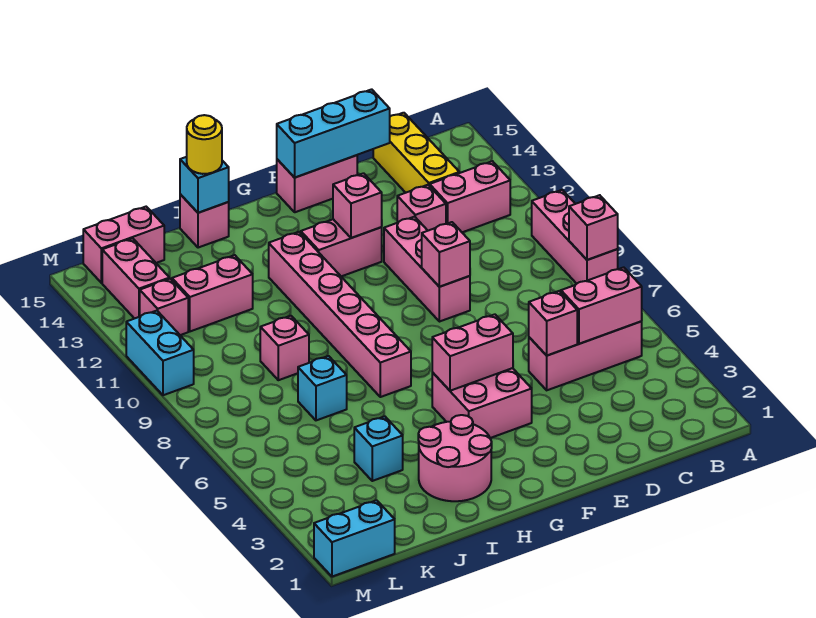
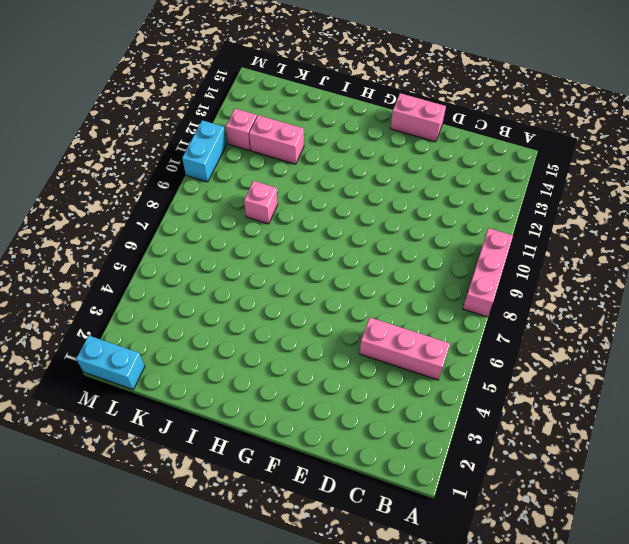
none -> pink 1x2 brick [430,161,510,232]
none -> yellow 1x3 brick [373,113,459,193]
none -> pink 1x1 brick [397,185,446,231]
none -> pink 1x3 brick [384,217,470,322]

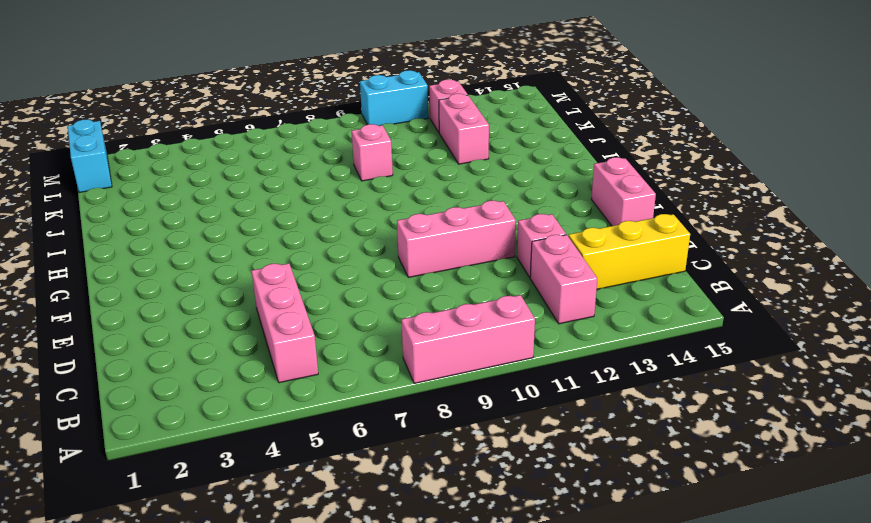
none -> pink 2x2 brick [432,368,532,438]
none -> pink 1x2 brick [301,219,382,276]
none -> pink 2x2 round brick [418,415,492,501]
none -> pink 1x6 brick [269,232,411,397]

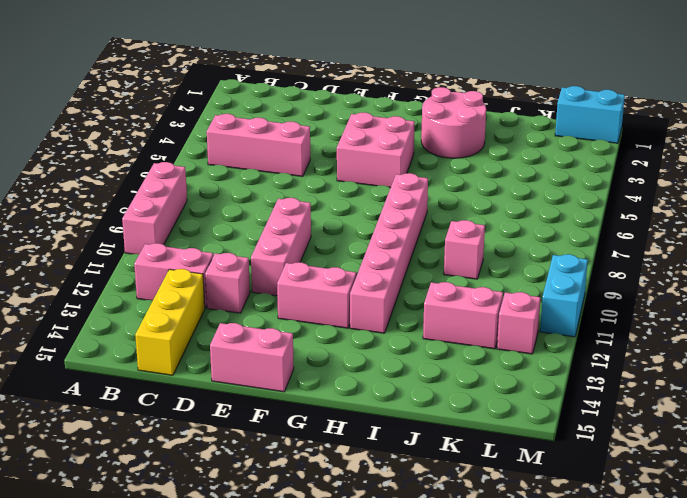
none -> pink 1x1 brick [180,194,229,248]
none -> cyan 1x1 brick [354,416,403,481]
none -> cyan 1x1 brick [298,356,347,420]
none -> pink 1x2 brick [83,207,164,283]

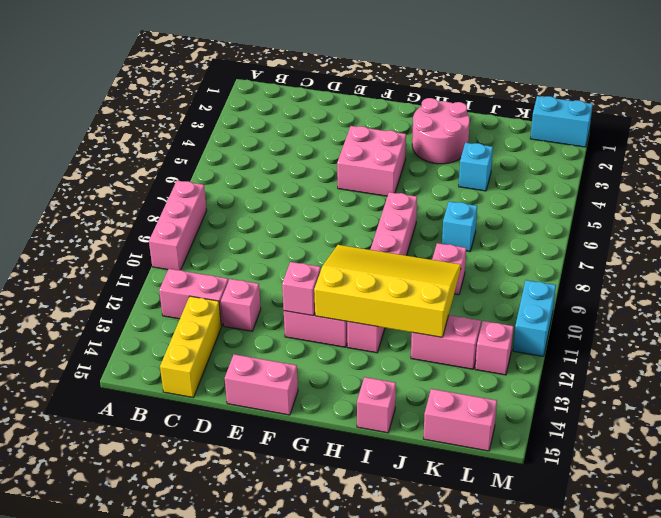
yellow 3x4 slope [314,245,461,337] -> none
none -> pink 1x3 brick [529,321,642,390]
none -> pink 1x3 brick [384,217,470,322]
none -> pink 1x2 brick [102,238,170,319]
none -> pink 1x1 brick [569,195,618,260]

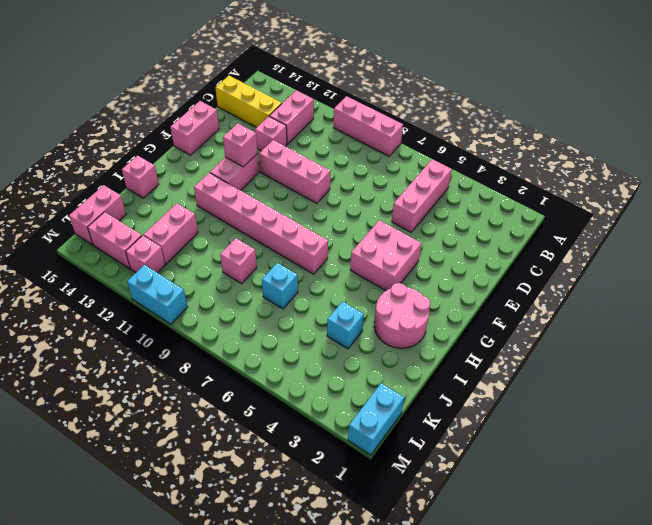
none -> pink 1x1 brick [569,195,618,260]
none -> pink 1x2 brick [561,267,642,344]
none -> pink 1x1 brick [529,291,577,355]
none -> cyan 1x3 brick [277,89,390,178]

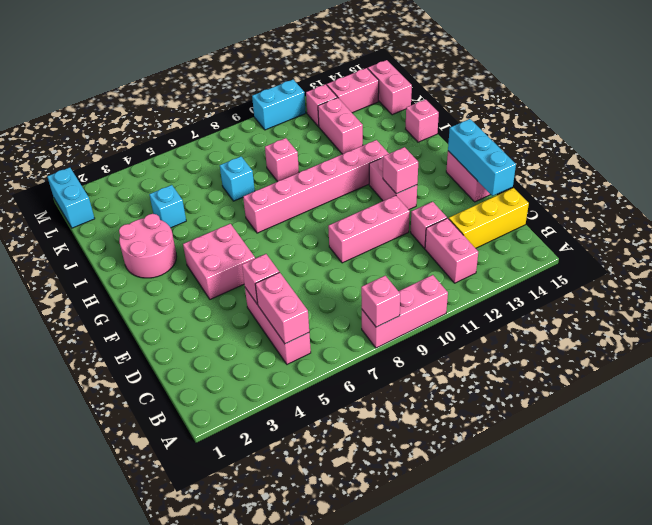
none -> pink 1x1 brick [422,222,470,287]
none -> pink 1x2 brick [432,314,513,391]
none -> cyan 1x1 brick [180,157,229,213]
none -> yellow 1x1 round brick [187,115,222,174]

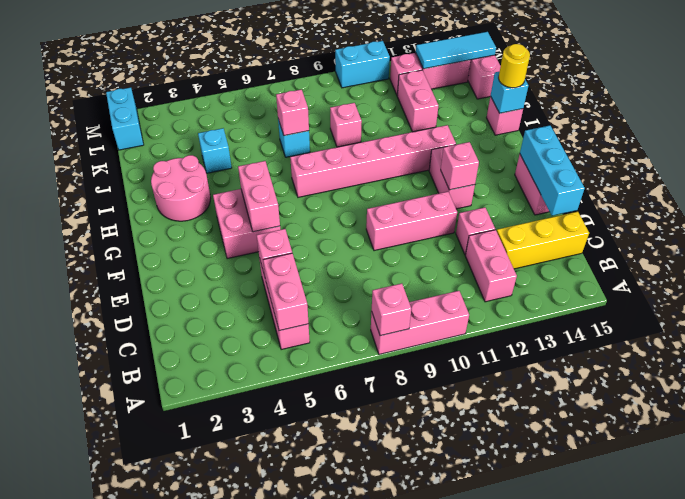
pink 1x1 brick [276,89,309,136] -> pink 1x1 brick moved to [422,222,470,287]
cyan 1x3 tile [416,32,496,69] -> none

